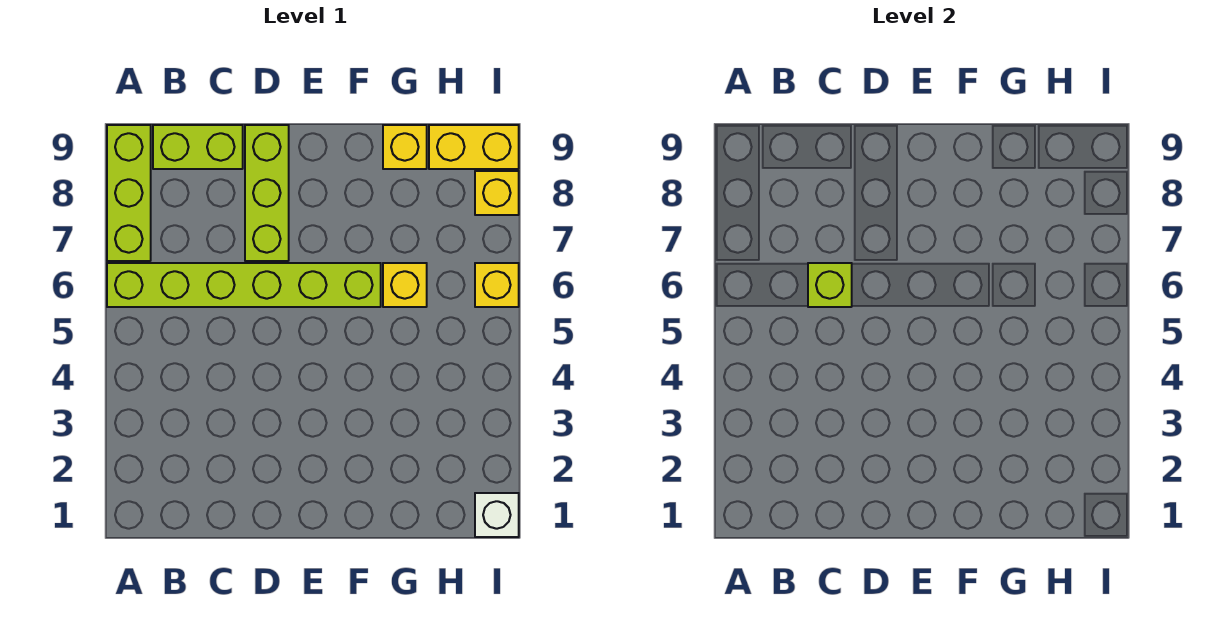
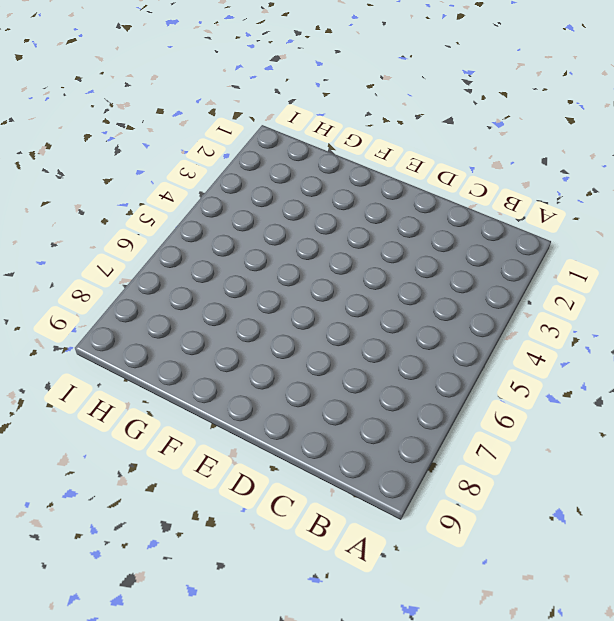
none -> lime 1x6 brick [107,263,381,307]
none -> lime 1x3 brick [107,125,151,261]

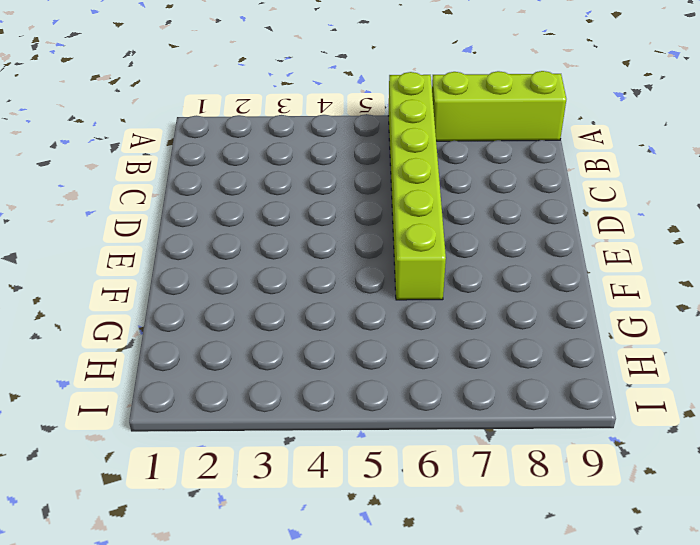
none -> lime 1x2 brick [153,125,243,169]
none -> lime 1x3 brick [245,125,289,261]

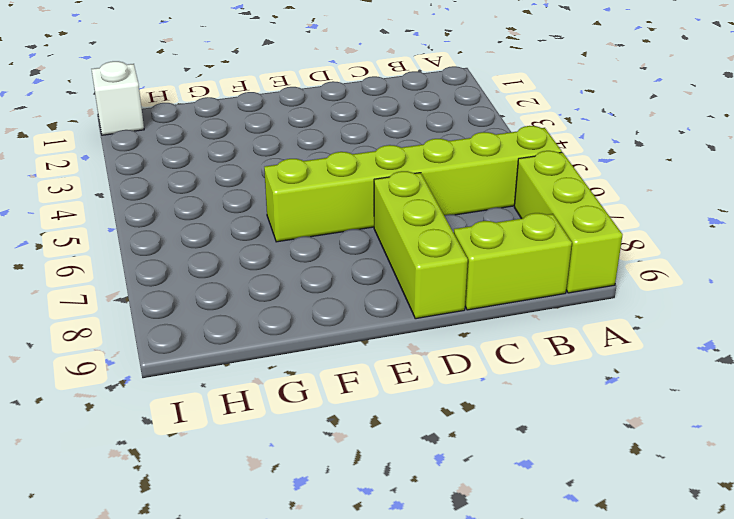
none -> yellow 1x1 brick [383,263,427,307]
none -> yellow 1x1 brick [383,125,427,169]

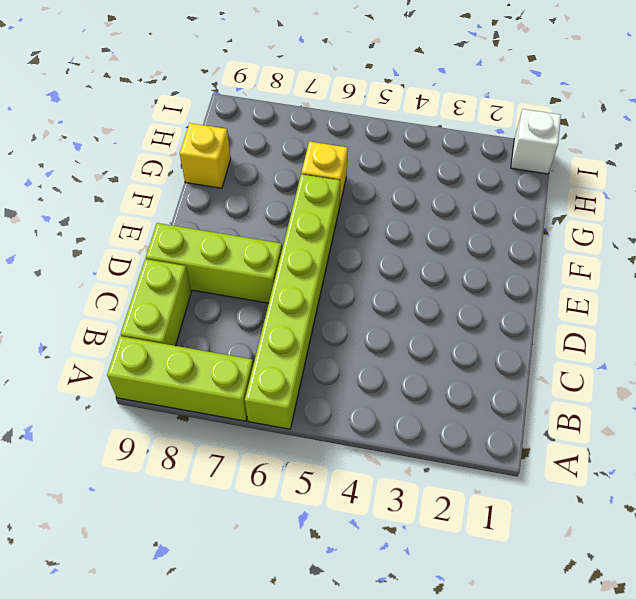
none -> yellow 1x2 brick [429,125,519,169]
none -> yellow 1x1 brick [475,263,519,307]

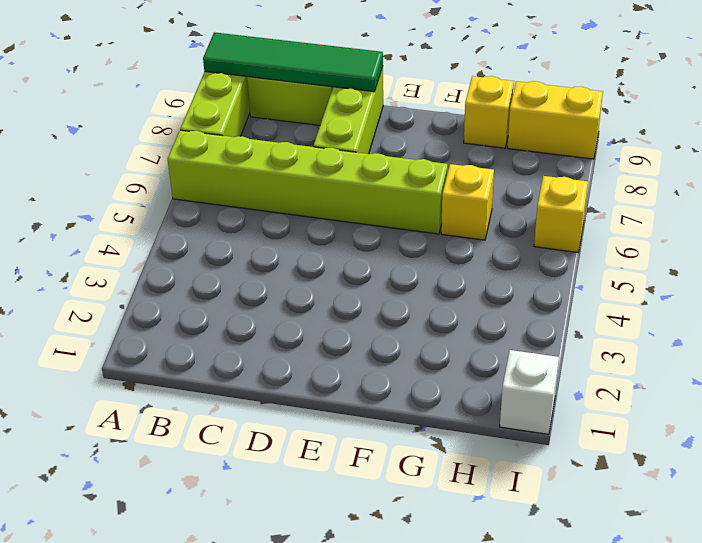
green 1x4 tile [203,32,383,92] -> none
none -> yellow 1x1 brick [475,171,519,215]
none -> lime 1x1 brick [808,263,852,307]

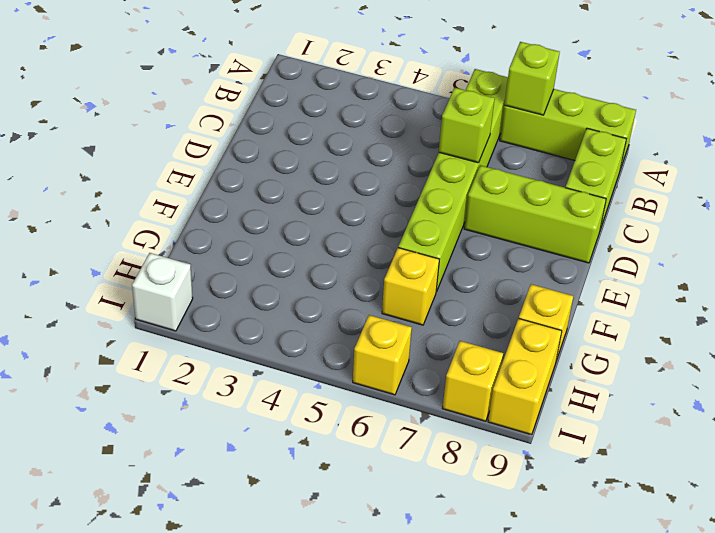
lime 1x1 brick [504,42,560,115] -> none

